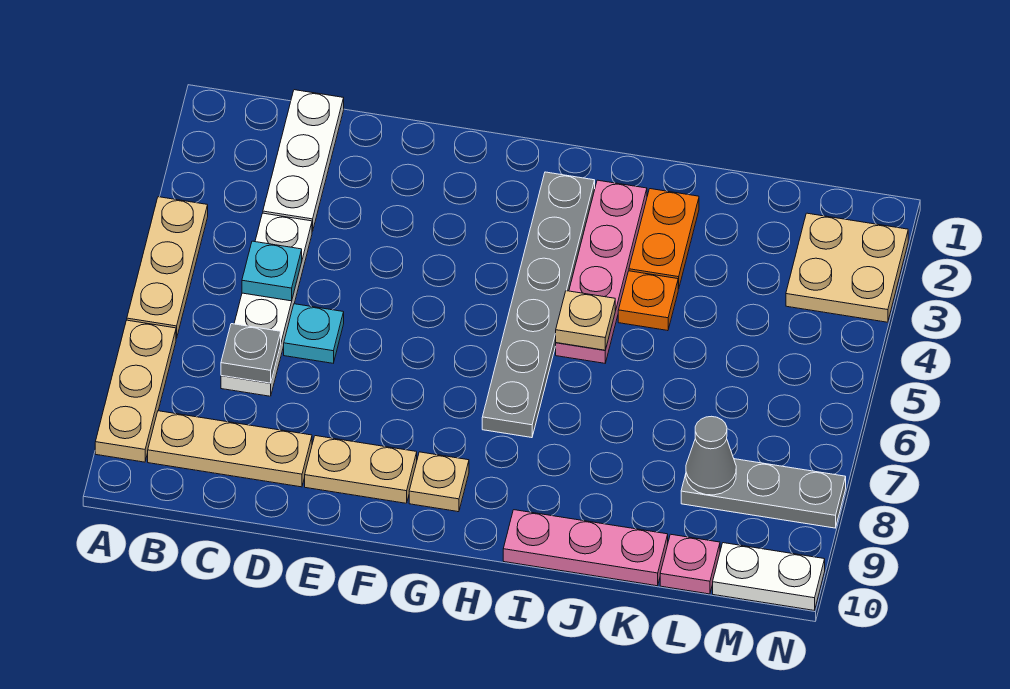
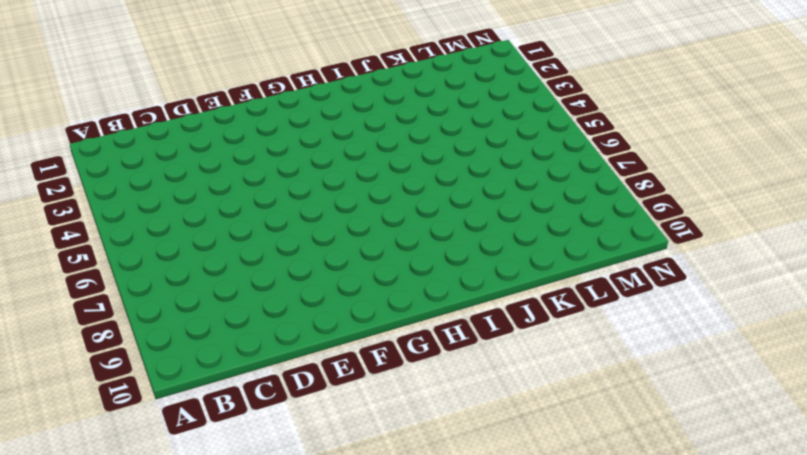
none -> tan 1x3 plate [127,197,208,338]
none -> tan 1x3 plate [95,320,176,462]
none -> tan 1x3 plate [148,411,312,487]

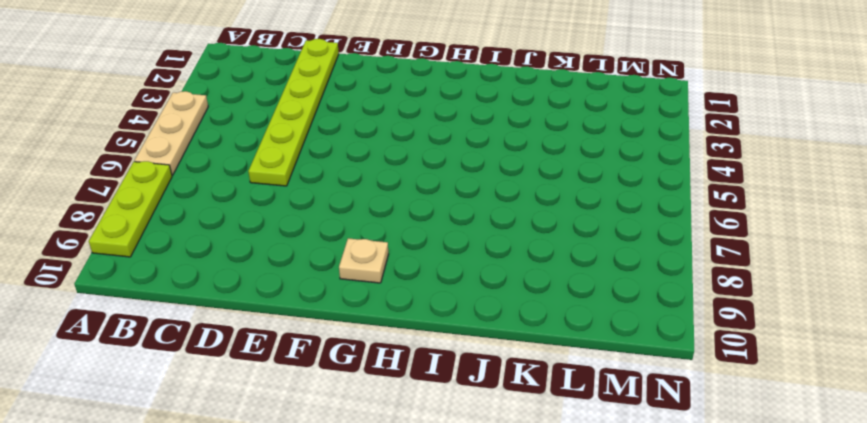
lime 1x3 plate [89,161,172,257] -> tan 1x3 plate [95,320,176,462]
lime 1x6 plate [248,39,339,186] -> cyan 1x1 plate [284,304,344,363]
none -> tan 1x3 plate [148,411,312,487]
none -> white 1x3 plate [263,90,344,231]
none -> white 1x4 plate [221,213,312,396]

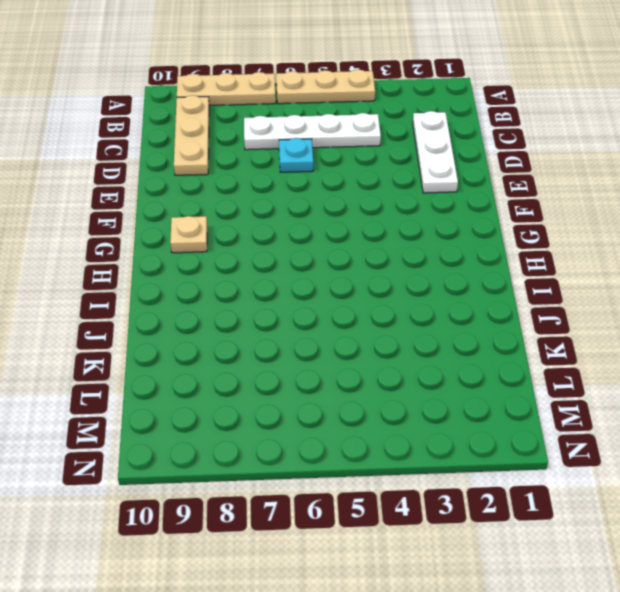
white 1x3 plate [413,111,458,193] -> white 1x3 plate turned to [263,90,344,231]
none -> tan 1x2 plate [305,436,417,503]
none -> grey 1x6 plate [482,172,595,438]
none -> pink 1x4 plate [556,180,647,363]

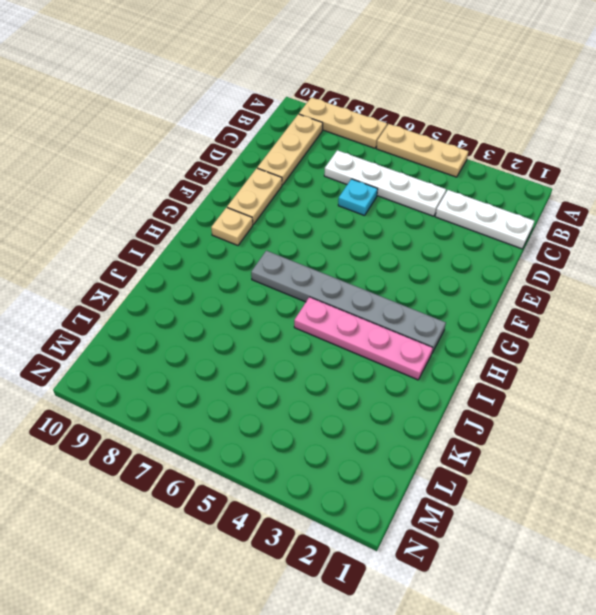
none -> pink 1x3 plate [503,510,668,586]
none -> orange 1x2 plate [629,189,699,289]
none -> orange 1x1 plate [618,271,678,331]

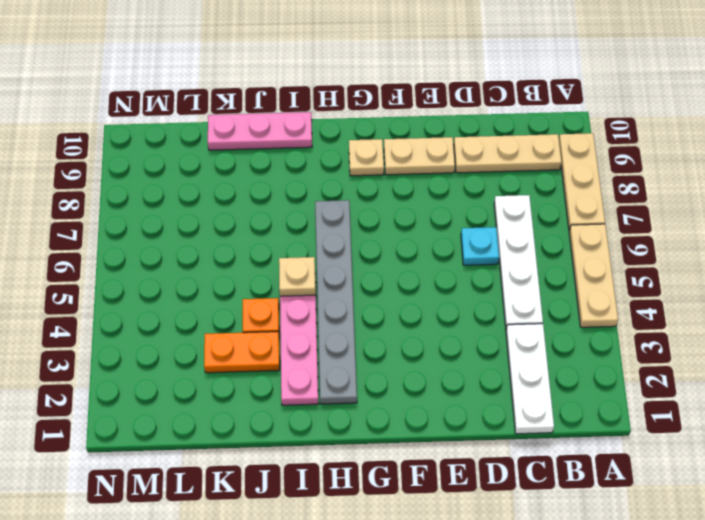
orange 1x2 plate [204,332,280,373] -> orange 1x2 plate turned to [629,189,699,289]
none -> grey 1x3 plate [681,459,846,528]
none -> pink 1x1 plate [660,534,720,594]
none -> tan 2x2 plate [786,213,908,322]

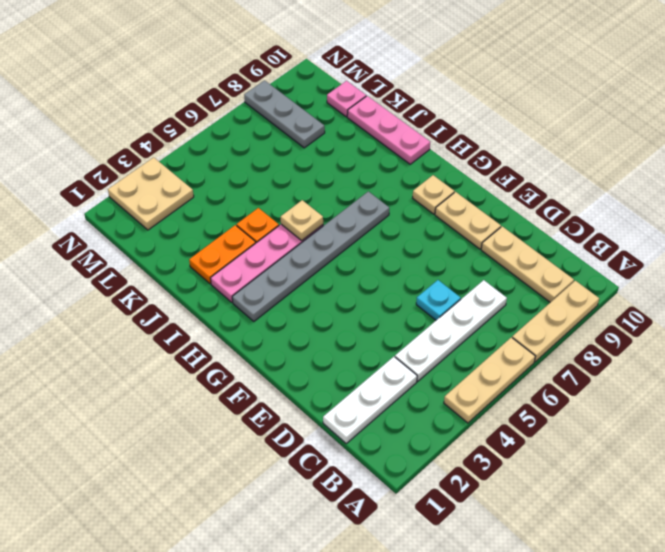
none -> white 1x2 plate [713,543,825,610]
none -> cyan 1x1 plate [242,241,302,301]
none -> grey 1x1 plate [221,324,281,383]

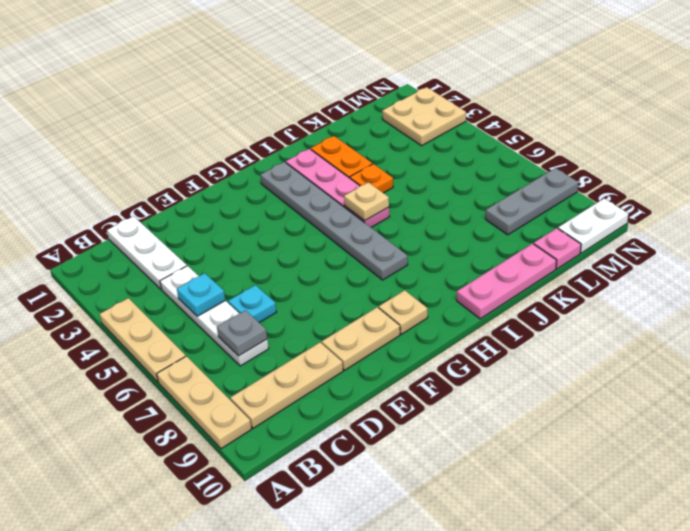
none -> grey 1x1 cone [686,416,736,495]

